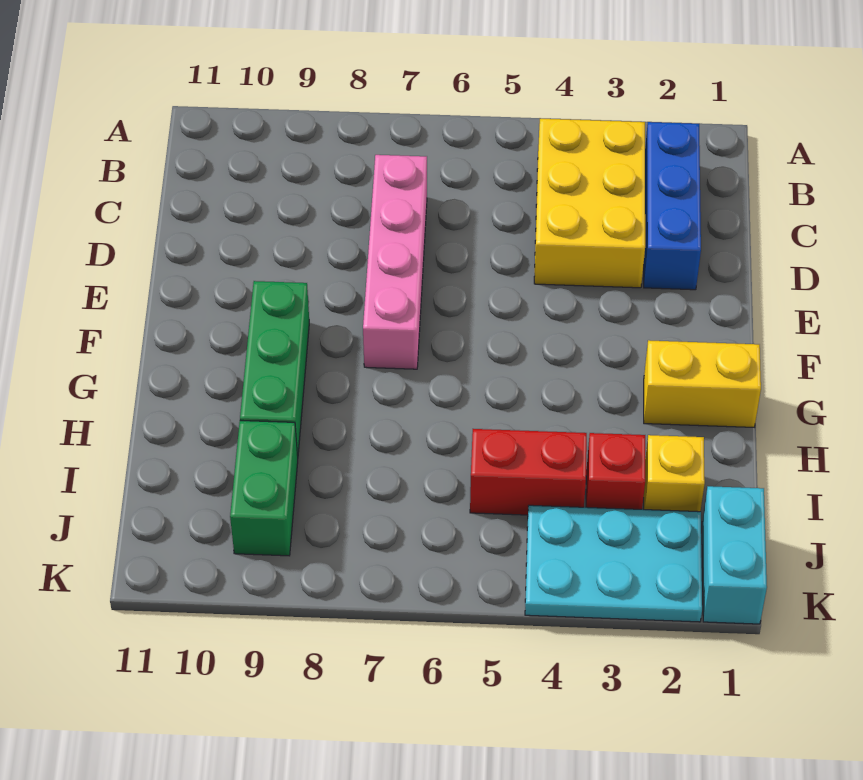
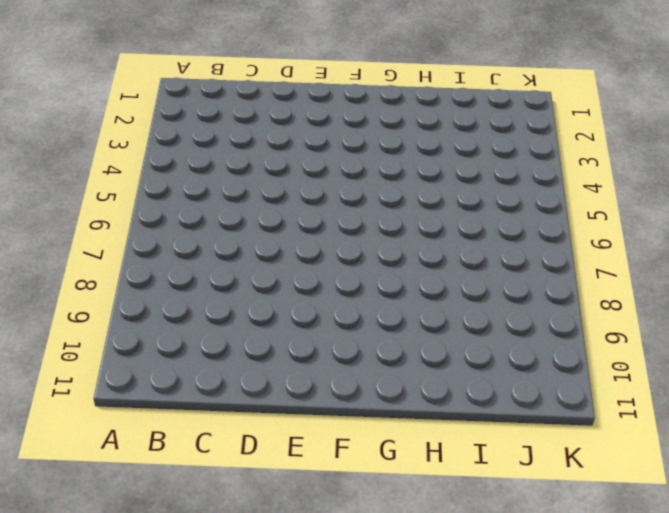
none -> blue 1x3 brick [644,122,701,290]
none -> yellow 2x3 brick [534,119,645,288]

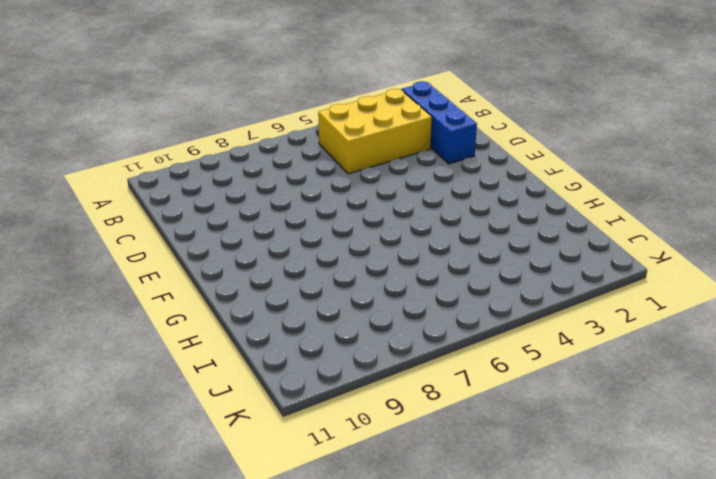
yellow 2x3 brick [318,89,432,174] -> yellow 2x3 brick turned to [534,119,645,288]
none -> pink 1x4 brick [363,155,427,369]
none -> green 1x3 brick [240,281,309,457]

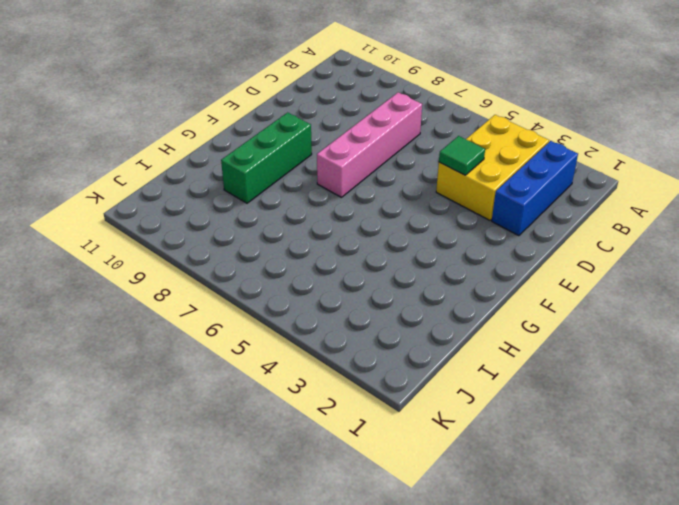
green 1x1 tile [439,136,485,175] -> none
none -> yellow 1x2 brick [644,340,761,427]
none -> yellow 1x1 brick [644,435,705,512]

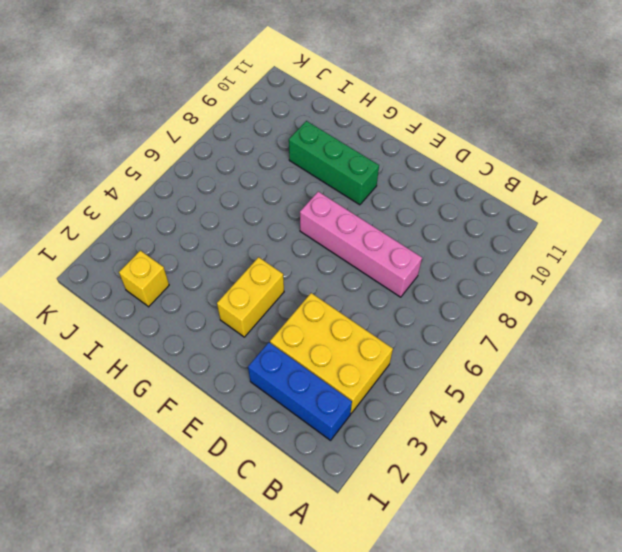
yellow 1x2 brick [217,257,284,337] -> yellow 1x2 brick moved to [644,340,761,427]
none -> red 1x1 brick [586,433,645,509]
none -> red 1x2 brick [470,429,587,515]

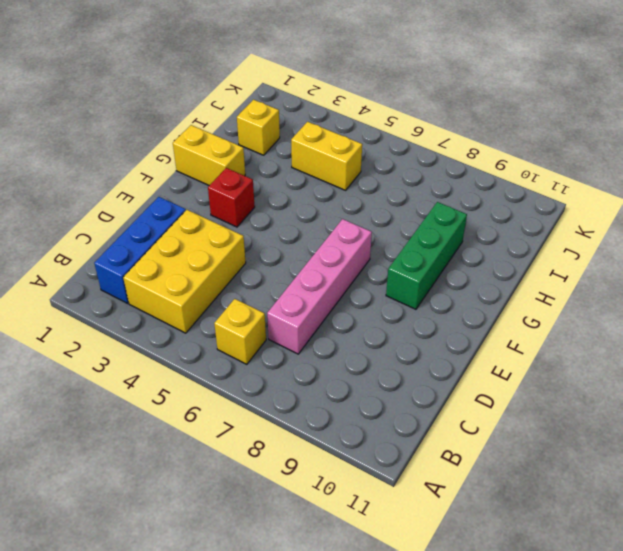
yellow 1x1 brick [214,299,266,364] -> none
red 1x1 brick [208,168,255,227] -> red 1x1 brick moved to [586,433,645,509]
yellow 1x2 brick [291,122,362,190] -> red 1x2 brick [470,429,587,515]
none -> green 1x2 brick [230,420,298,556]
none -> cyan 1x2 brick [702,486,767,624]

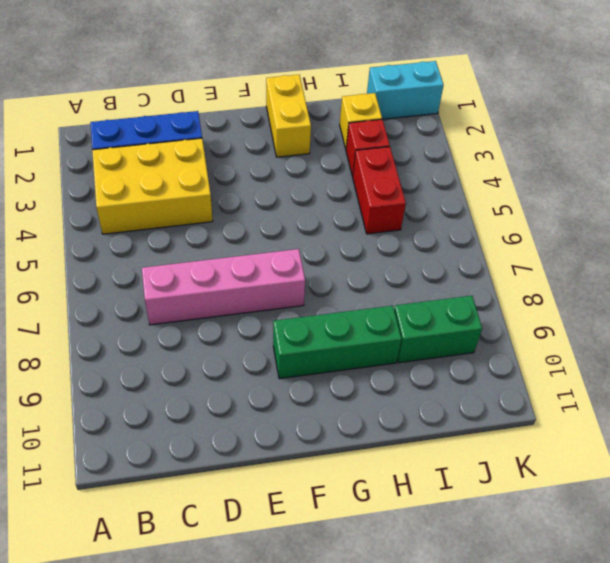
none -> cyan 2x3 plate [525,505,702,622]

